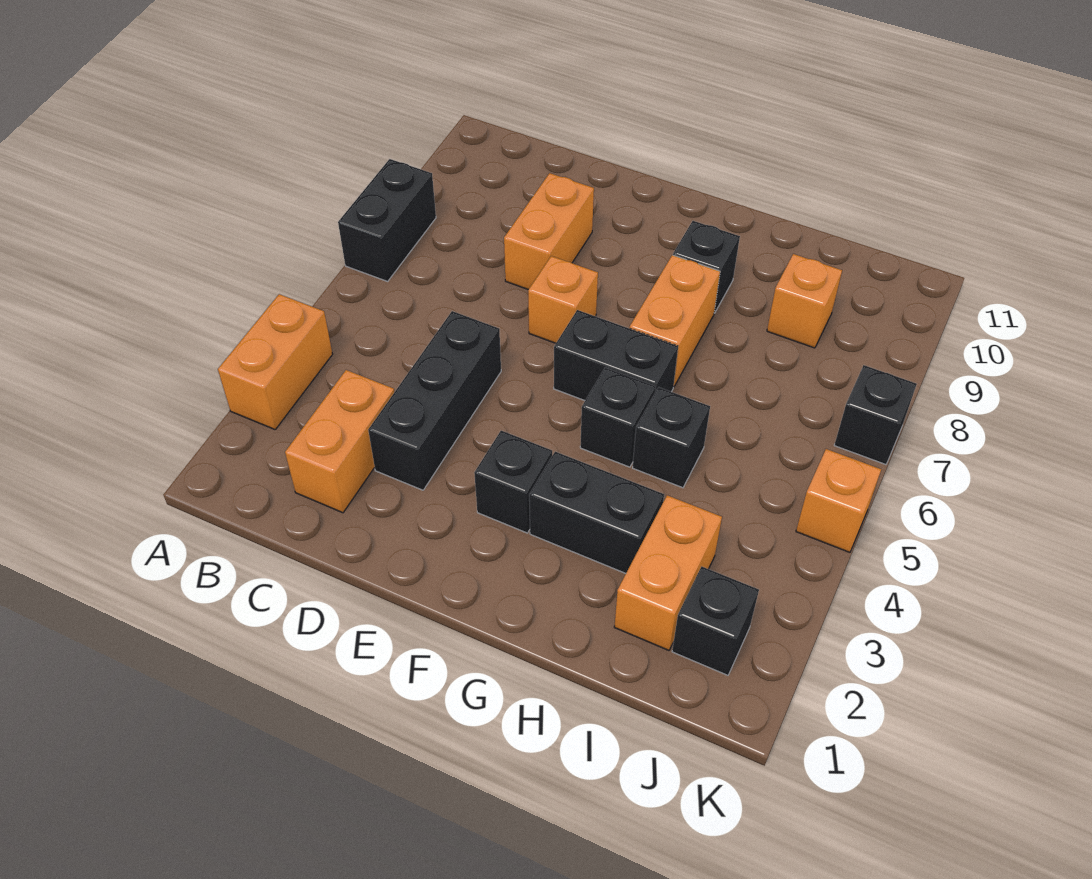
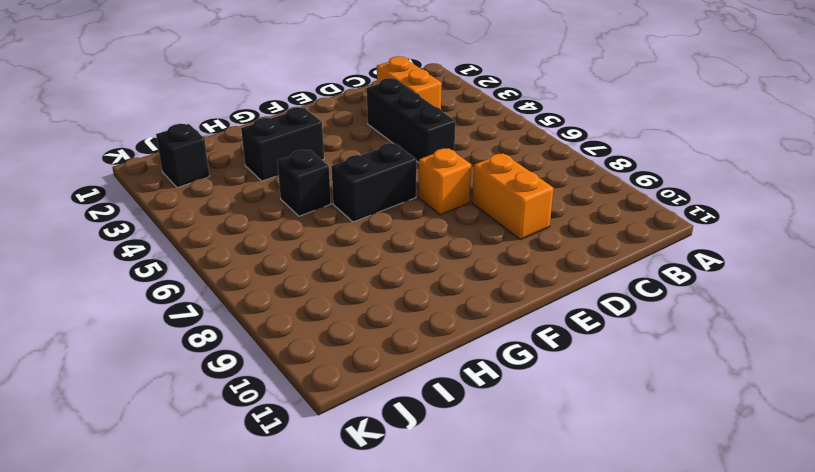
none -> orange 1x2 brick [218,294,333,429]
none -> black 1x2 brick [338,159,436,281]
none -> black 1x1 brick [474,431,552,533]

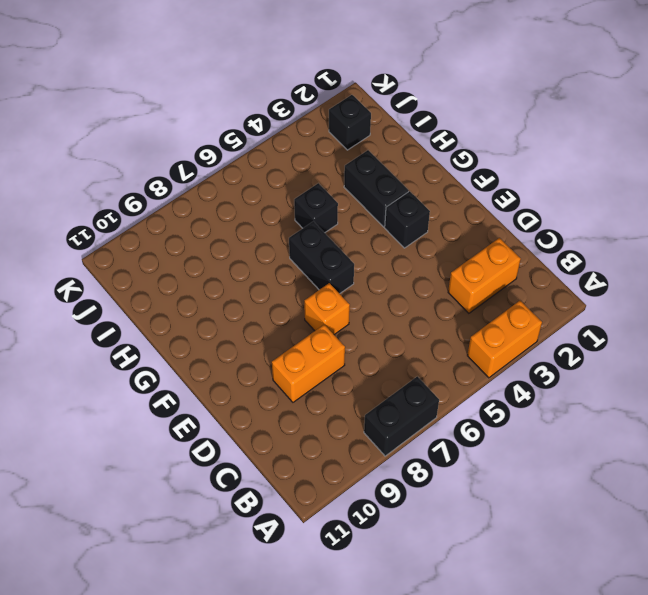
none -> black 1x3 brick [368,311,501,490]
none -> black 1x1 brick [580,368,656,467]
none -> orange 1x2 brick [629,255,720,386]

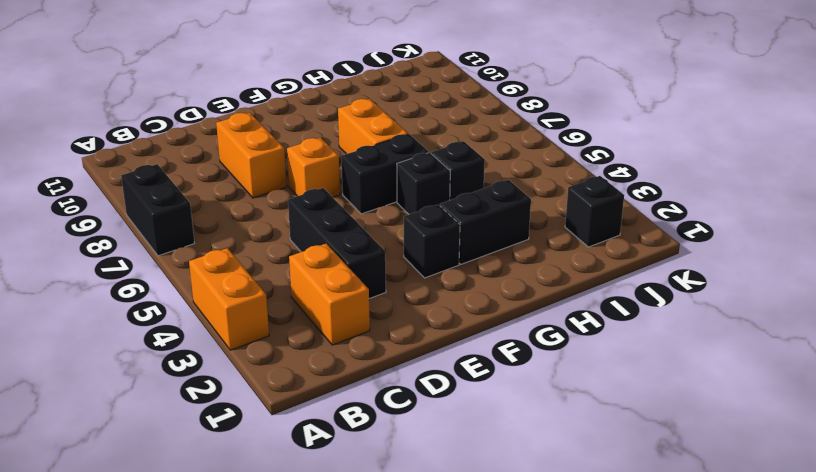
none -> black 1x1 brick [673,221,740,313]
none -> orange 1x2 brick [614,495,722,650]
none -> orange 1x1 brick [767,254,842,348]

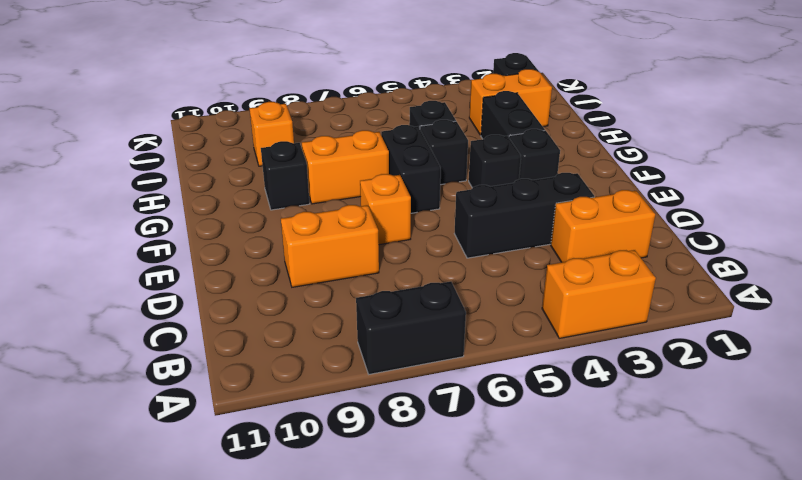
black 1x1 brick [469,135,521,188] -> black 1x1 brick moved to [834,365,917,465]
none -> orange 1x1 brick [796,449,881,552]

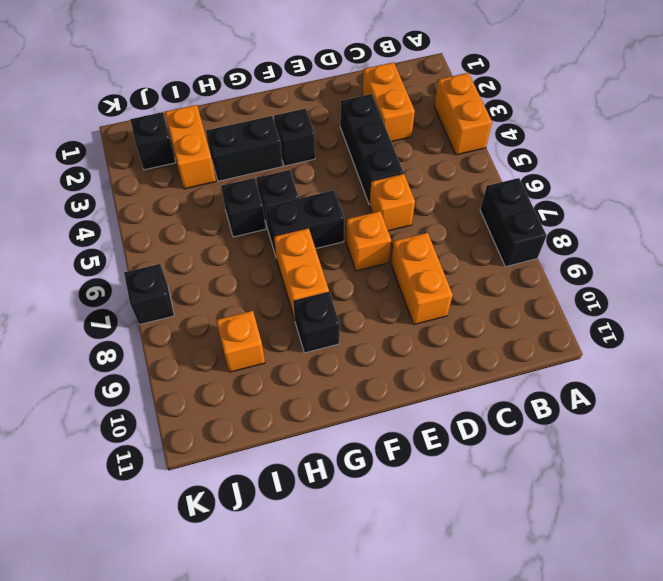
orange 1x1 brick [370,174,415,231] -> orange 1x1 brick moved to [796,449,881,552]

